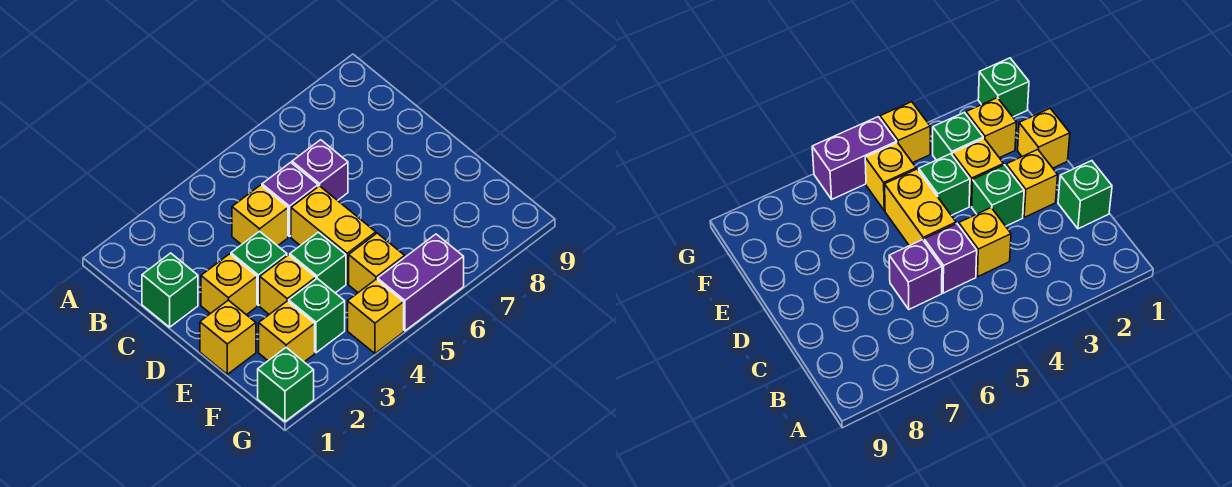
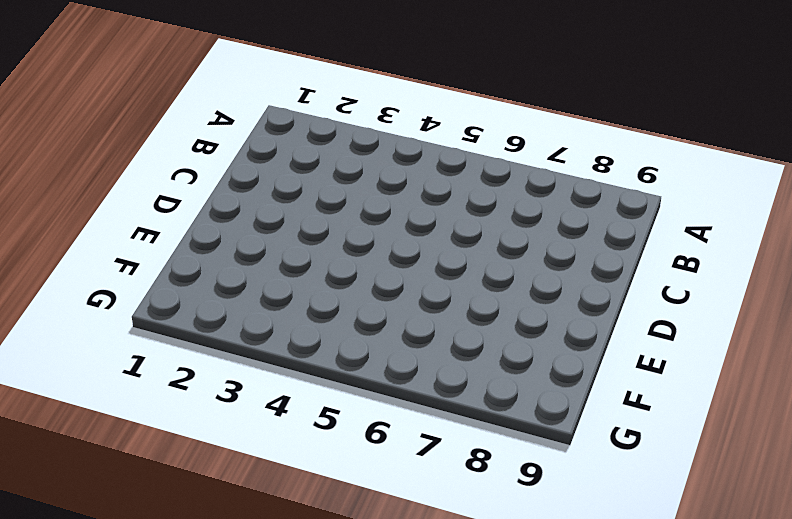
none -> green 1x1 brick [142,253,198,327]
none -> yellow 1x1 brick [232,185,288,246]
none -> purple 1x1 brick [262,162,318,237]

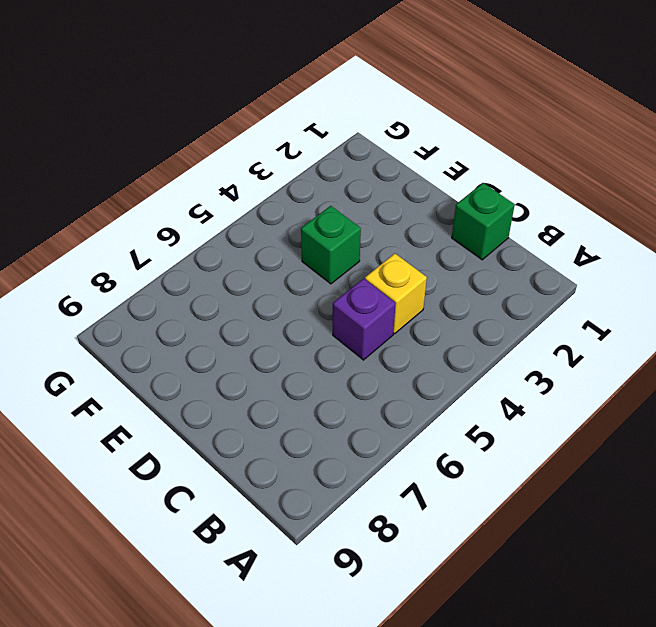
none -> purple 1x1 brick [292,140,348,201]
none -> yellow 1x1 brick [201,254,257,315]
none -> green 1x1 brick [231,231,287,305]

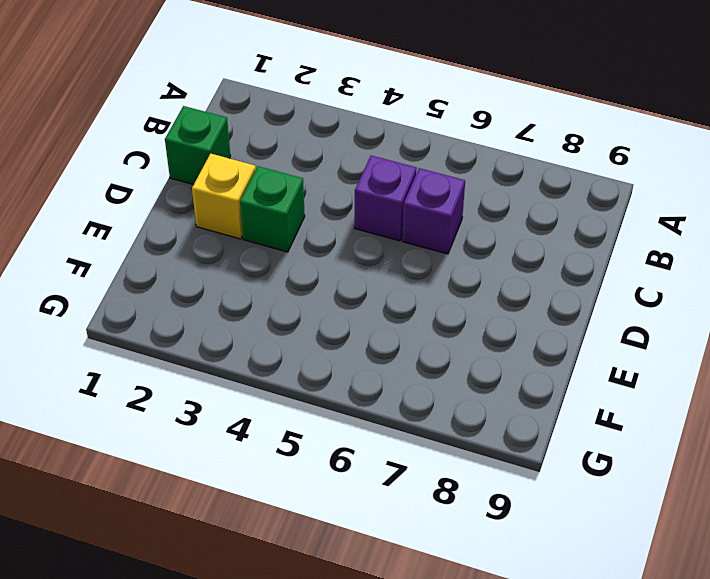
none -> yellow 1x1 brick [232,185,288,246]
none -> yellow 1x2 brick [291,186,376,284]
none -> yellow 1x1 brick [200,300,256,374]

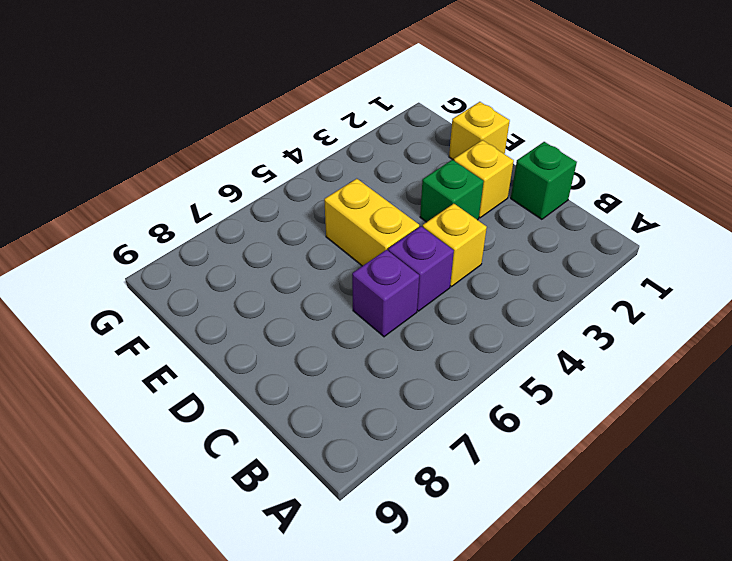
none -> yellow 1x1 brick [260,255,316,314]
none -> green 1x1 brick [290,232,346,293]
none -> yellow 1x1 brick [259,301,315,362]

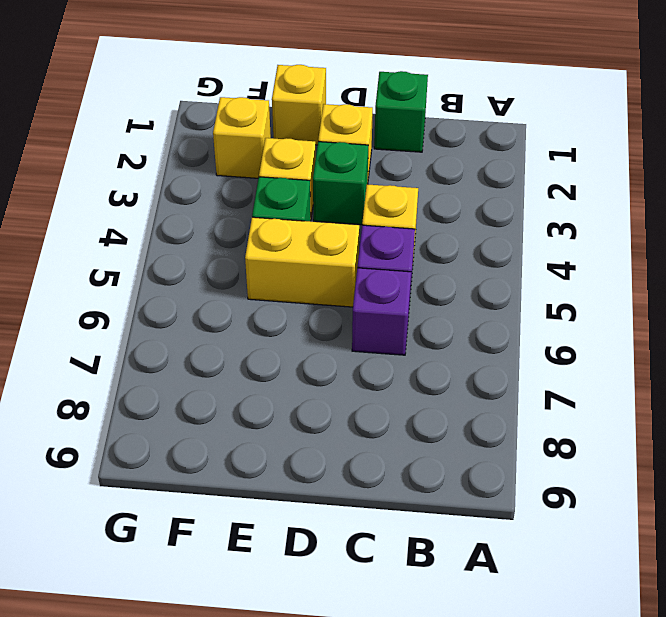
none -> green 1x1 brick [289,279,345,353]
none -> yellow 1x1 brick [349,233,405,293]
none -> green 1x1 brick [258,348,314,421]

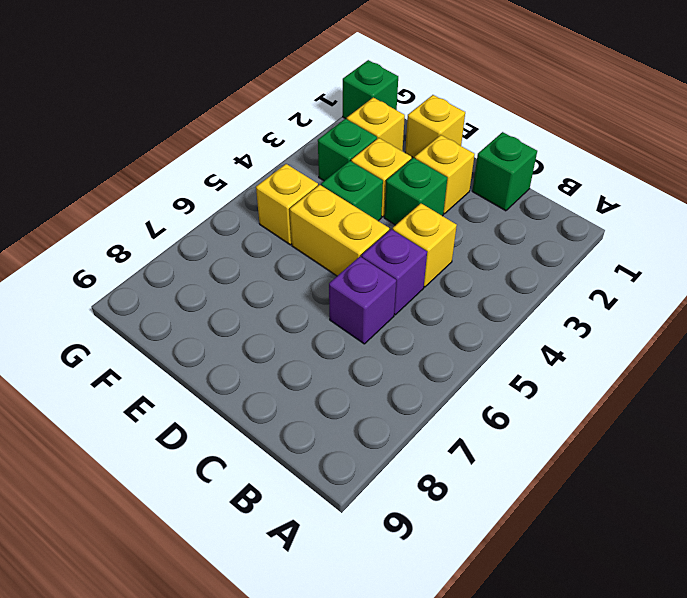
none -> yellow 1x1 brick [348,280,404,353]
none -> purple 1x2 brick [378,234,464,331]

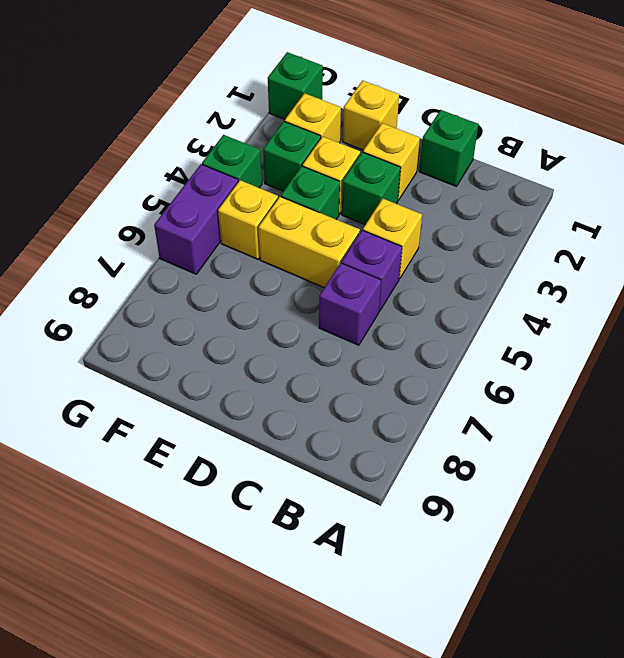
green 1x1 brick [202,135,262,188] -> yellow 1x1 brick [348,280,404,353]

